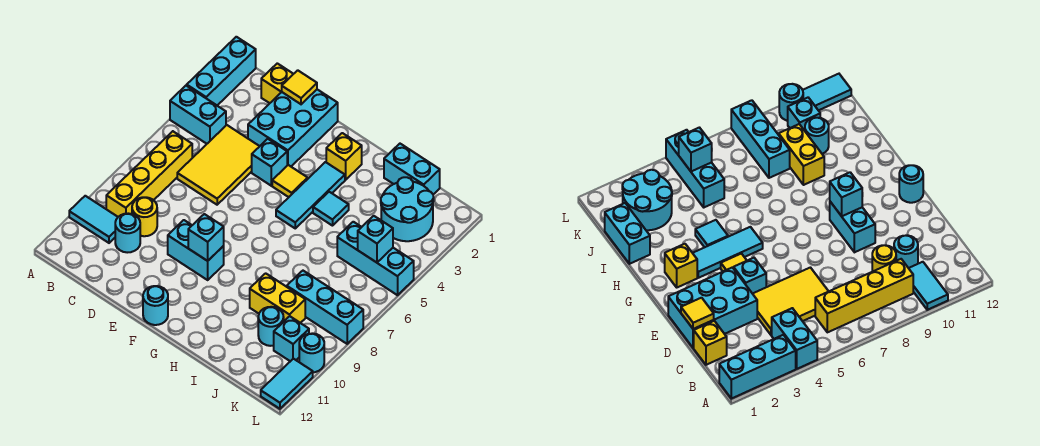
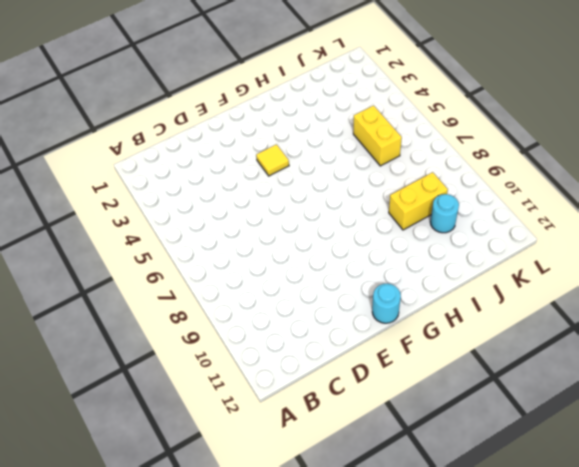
yellow 1x2 brick [353,106,402,166] -> cyan 1x3 brick [337,222,414,295]
none -> cyan 1x3 brick [187,37,256,105]
none -> cyan 1x2 brick [170,86,226,144]
none -> cyan 1x2 tile [69,196,118,243]

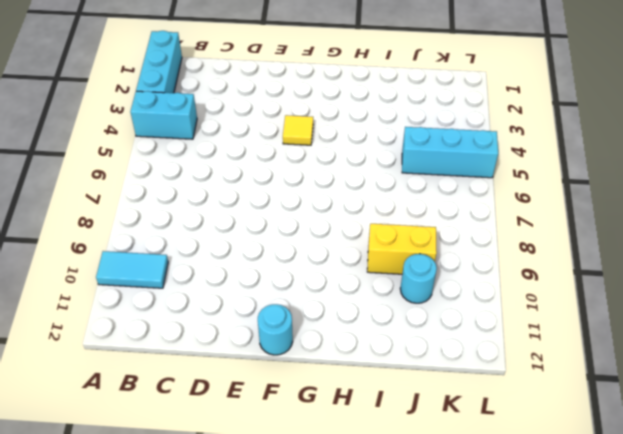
none -> yellow 1x4 brick [106,131,192,217]
none -> yellow 1x1 brick [261,63,293,103]
none -> yellow 2x3 tile [177,125,260,205]

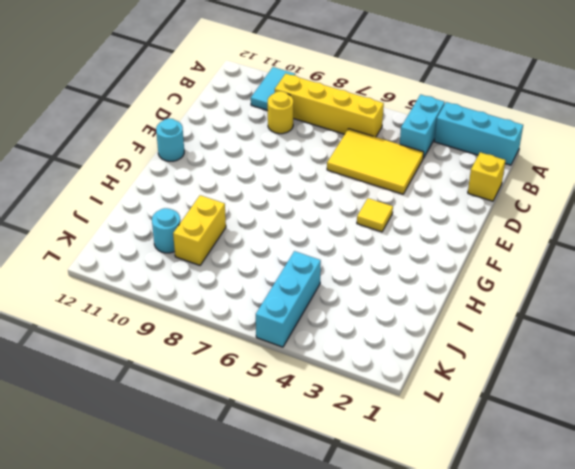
none -> cyan 1x1 round brick [115,213,140,253]
none -> cyan 2x3 brick [248,90,338,166]
none -> cyan 1x1 brick [252,139,287,186]

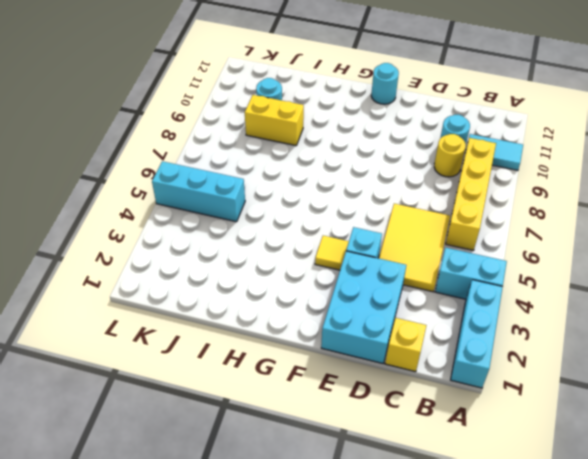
none -> cyan 1x2 brick [168,220,224,280]
none -> yellow 1x1 brick [326,133,362,180]
none -> cyan 1x3 tile [276,162,345,228]

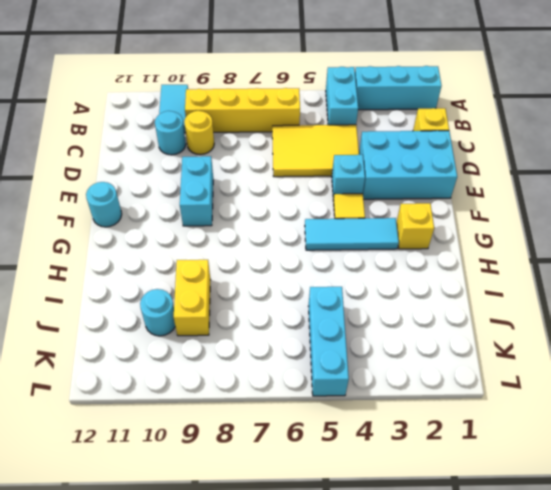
none -> cyan 1x1 tile [313,192,349,226]
none -> cyan 1x2 brick [384,144,440,194]
none -> cyan 2x2 round brick [381,177,434,241]

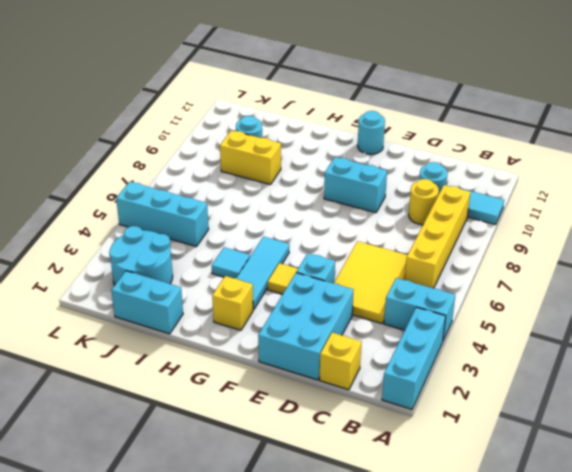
none -> cyan 1x3 brick [287,271,363,344]
none -> cyan 1x1 brick [274,316,309,361]
none -> cyan 1x1 round brick [299,333,324,372]

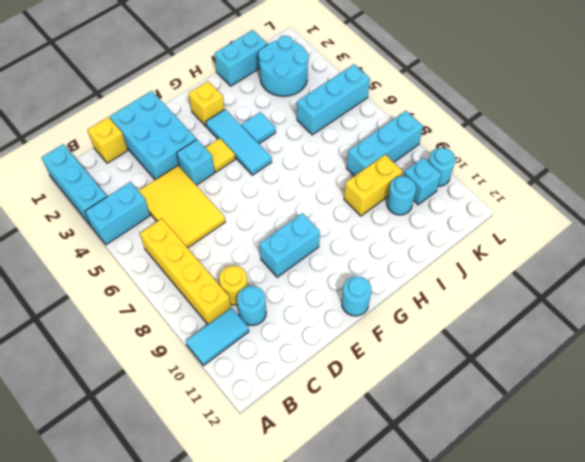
none -> cyan 1x2 tile [261,359,313,409]
none -> yellow 1x1 tile [282,70,317,104]
none -> cyan 1x1 brick [188,214,224,261]

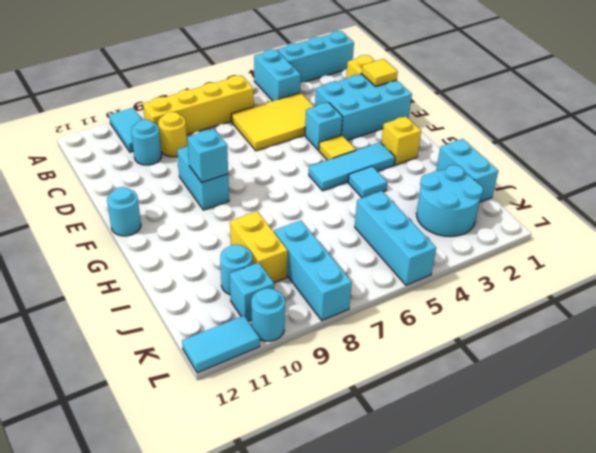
none -> cyan 1x1 brick [358,216,393,263]

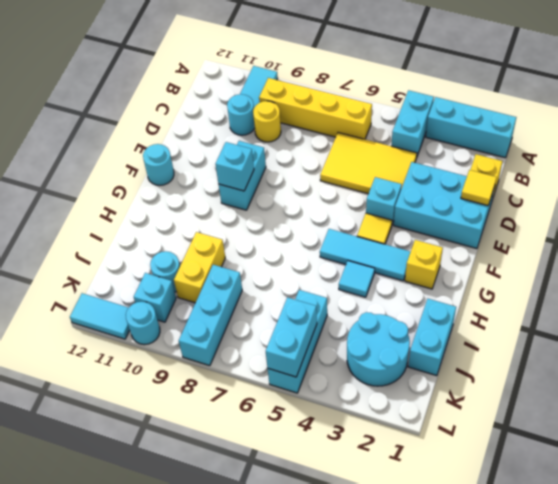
cyan 1x2 brick [266,297,317,377] -> cyan 1x1 brick [358,216,393,263]

